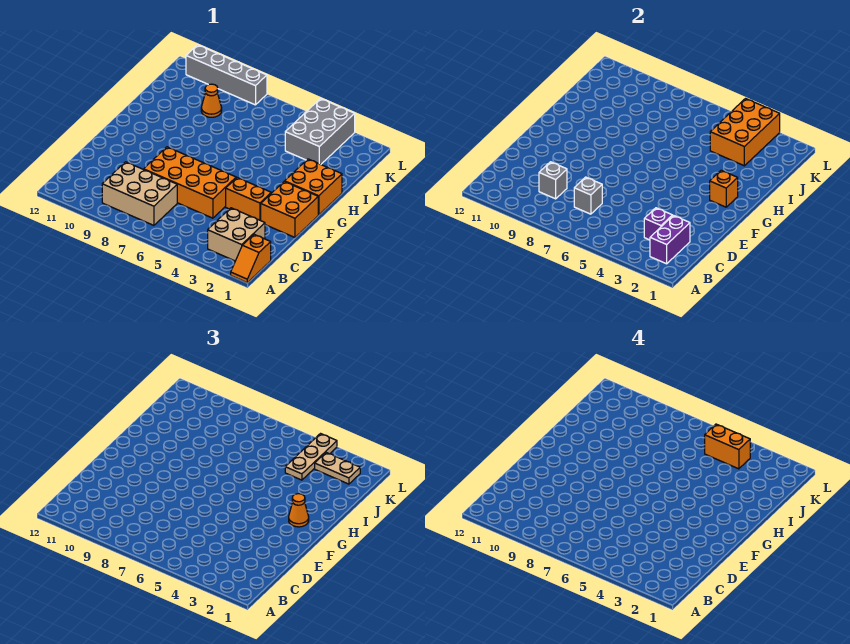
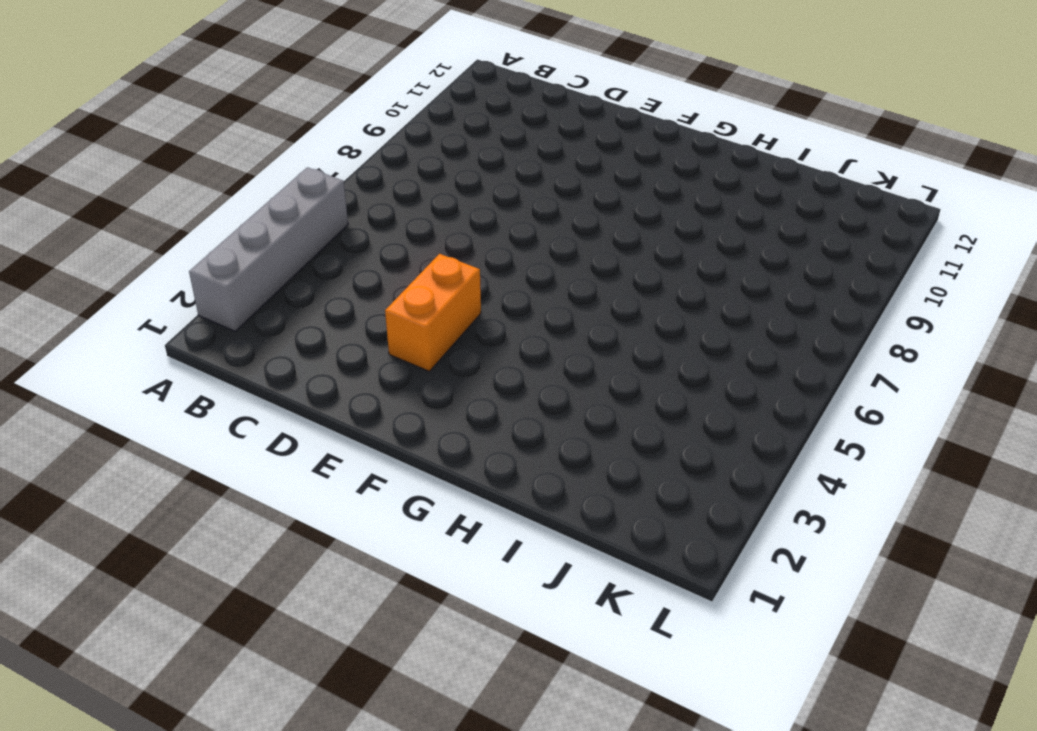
grey 1x4 brick [189,167,348,331] -> grey 1x4 brick moved to [186,45,267,105]
none -> orange 1x2 slope [231,234,271,283]
none -> tan 2x2 brick [208,208,265,261]
none -> tan 2x3 brick [102,162,177,225]

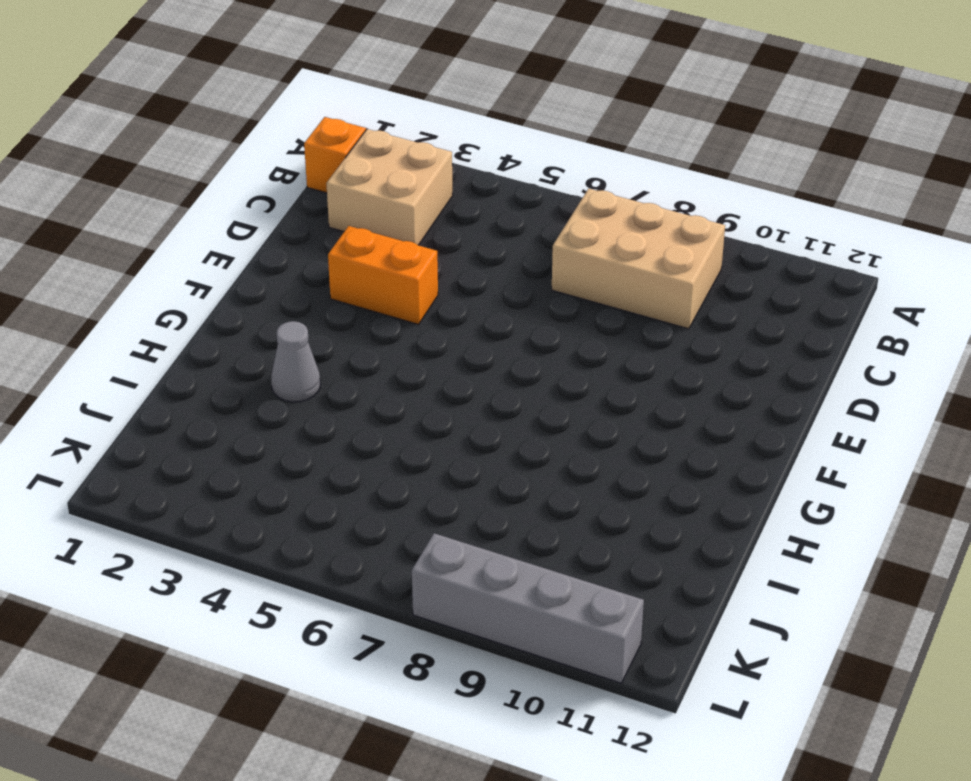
grey 1x1 cone [271,321,320,402] -> none
none -> orange 2x4 brick [144,147,236,218]
none -> orange 2x2 brick [261,181,318,237]
none -> orange 2x2 brick [285,159,342,215]

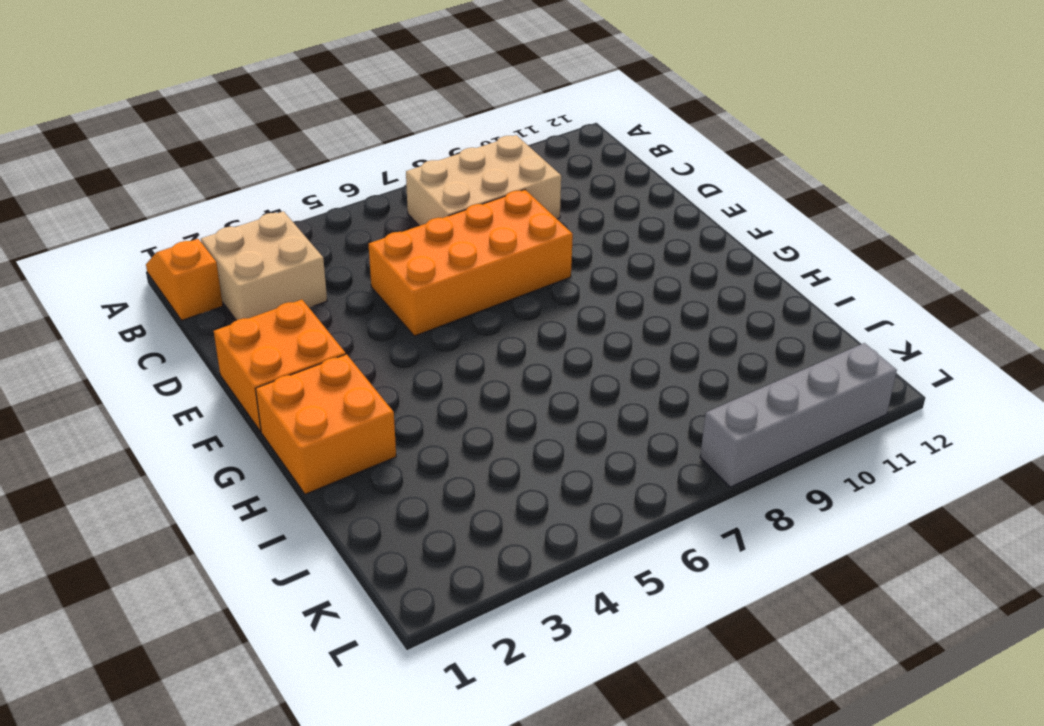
none -> orange 1x2 brick [226,178,271,220]
none -> grey 2x3 brick [285,99,355,164]
none -> orange 1x1 cone [201,84,222,117]

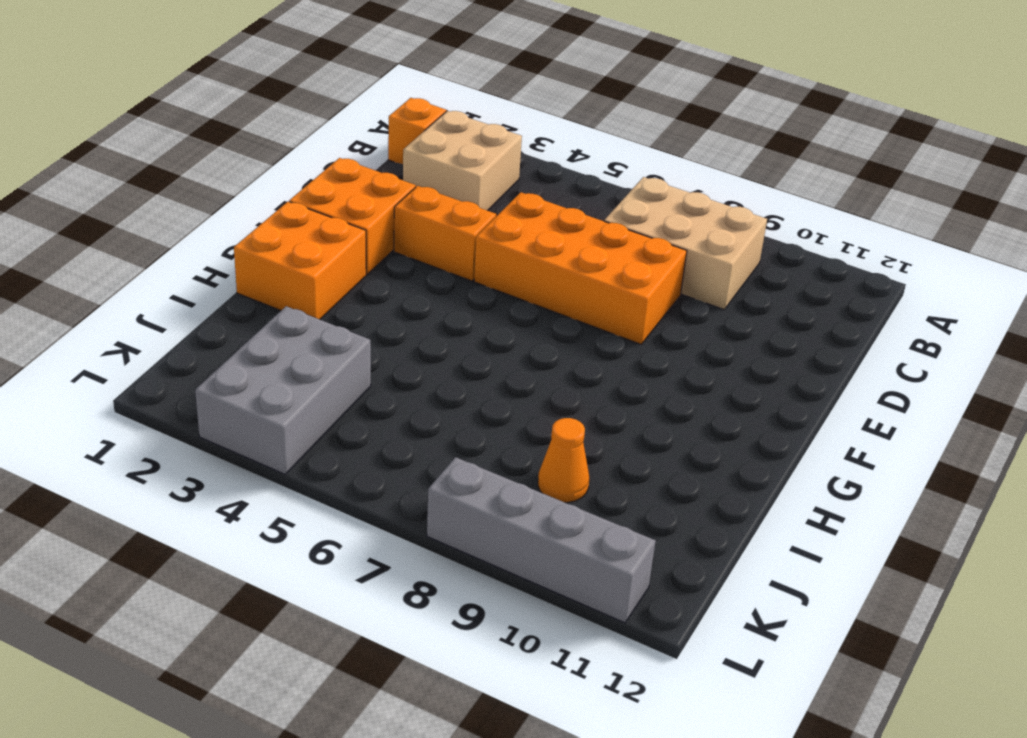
none -> purple 1x2 brick [650,215,690,264]
none -> purple 1x1 brick [644,208,672,240]
none -> grey 1x1 brick [574,177,602,214]

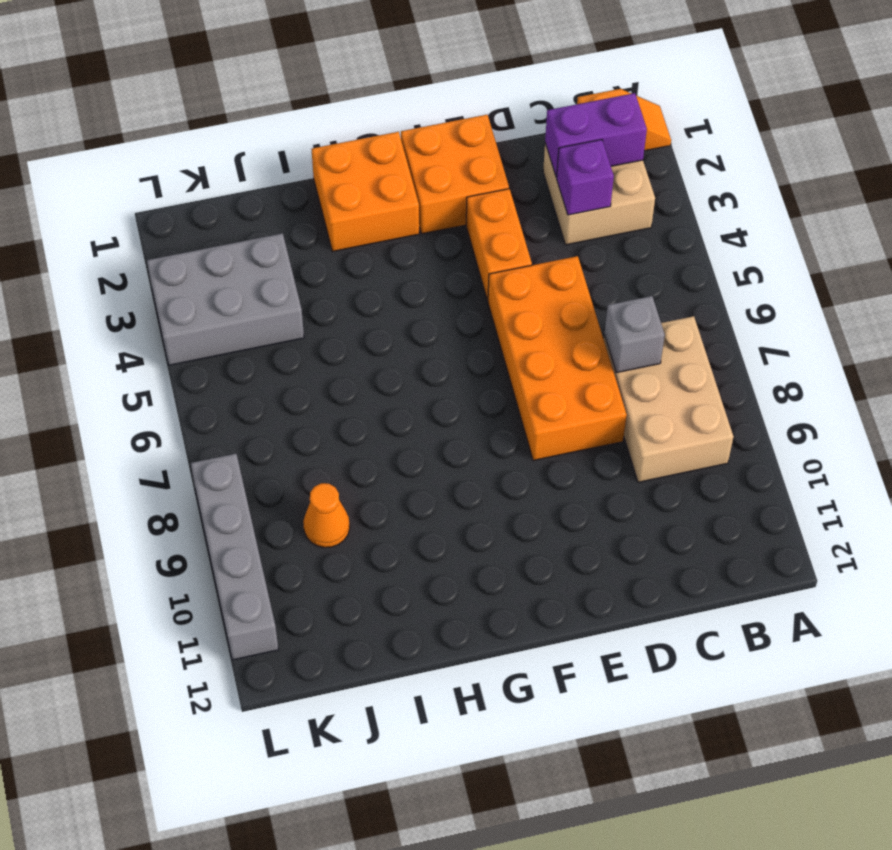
none -> grey 1x1 brick [539,162,567,199]
none -> orange 1x1 brick [710,170,738,207]
none -> orange 2x3 brick [710,99,780,166]

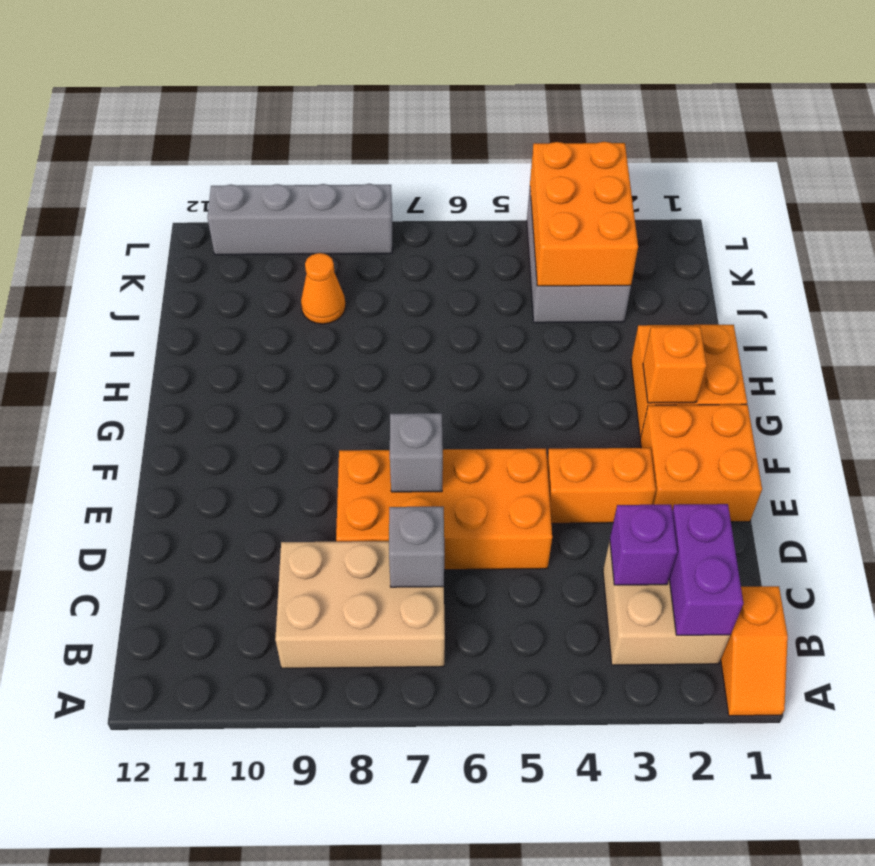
grey 1x1 brick [390,413,443,492] -> grey 1x1 brick moved to [539,162,567,199]
none -> orange 1x1 cone [289,494,309,527]
none -> tan 1x3 plate [285,434,337,480]
none -> tan 1x2 plate [315,453,360,484]

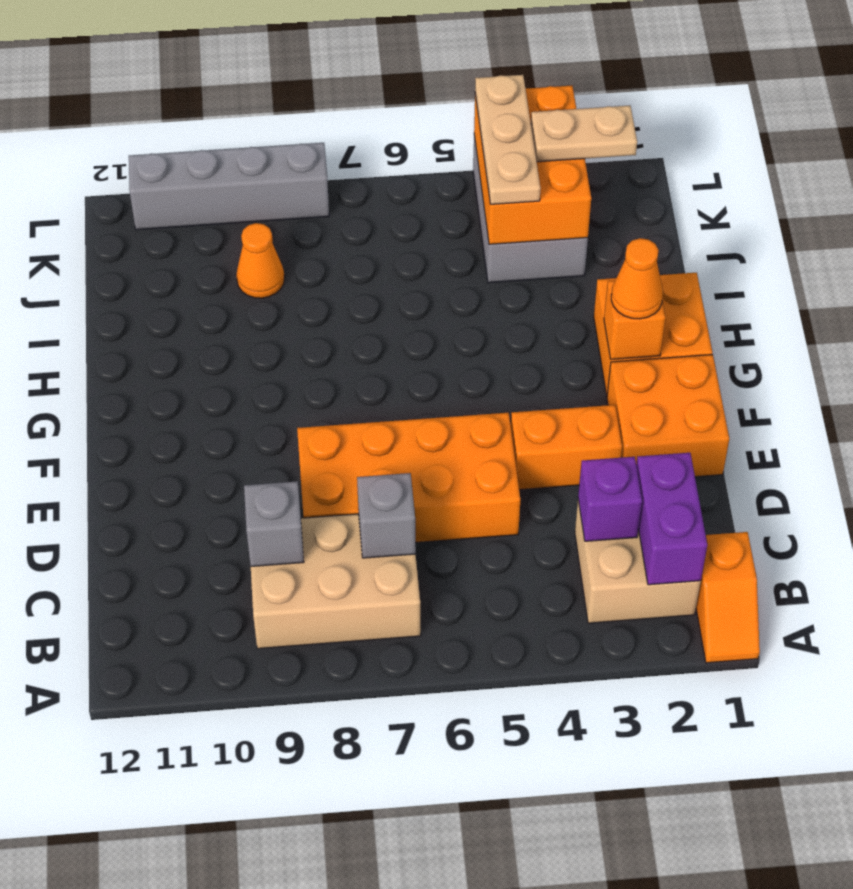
none -> orange 1x2 brick [705,424,750,469]

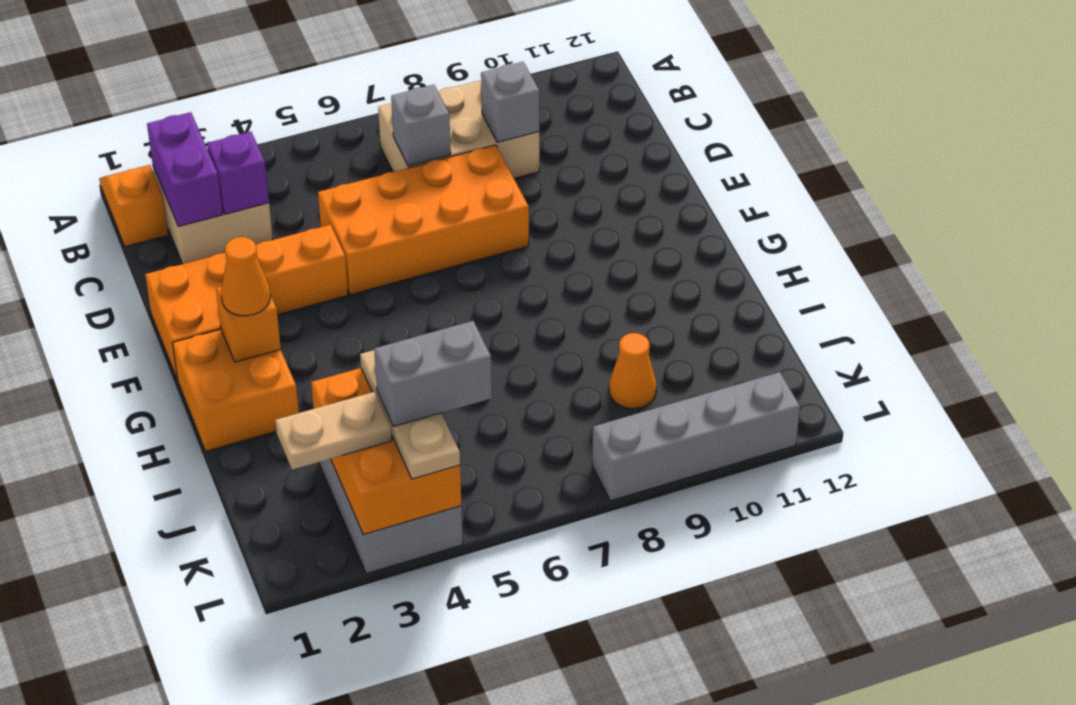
grey 1x2 brick [374,321,492,426] -> orange 1x2 brick [705,424,750,469]

